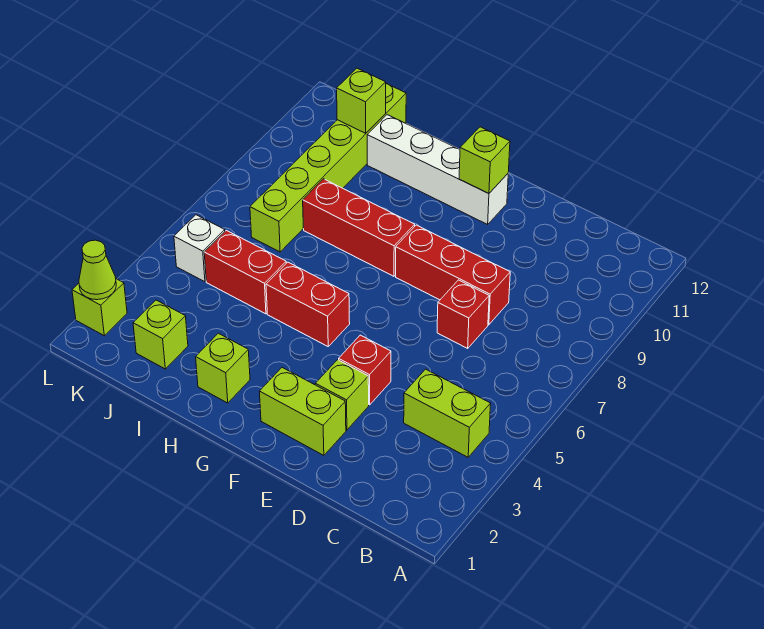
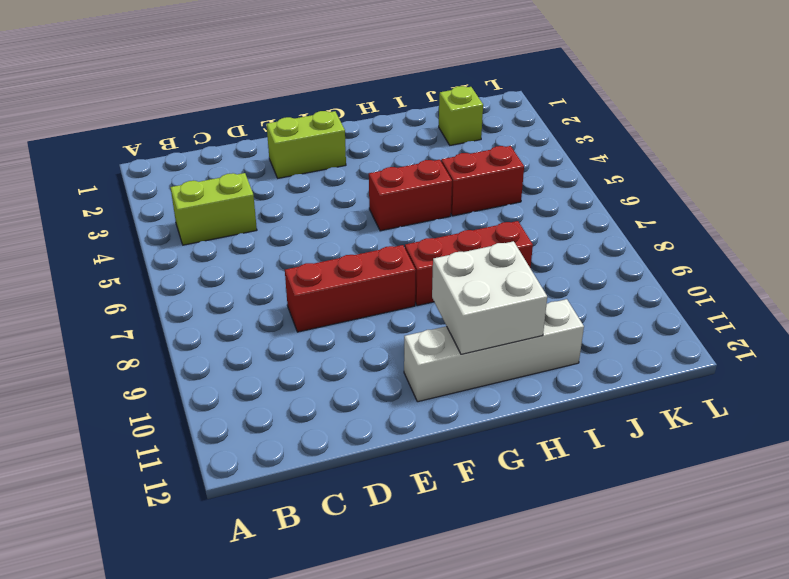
white 2x2 brick [432,241,547,354] -> none
none -> red 1x1 brick [437,280,489,348]
none -> lime 1x1 brick [315,360,369,430]
none -> red 1x1 brick [339,335,391,405]

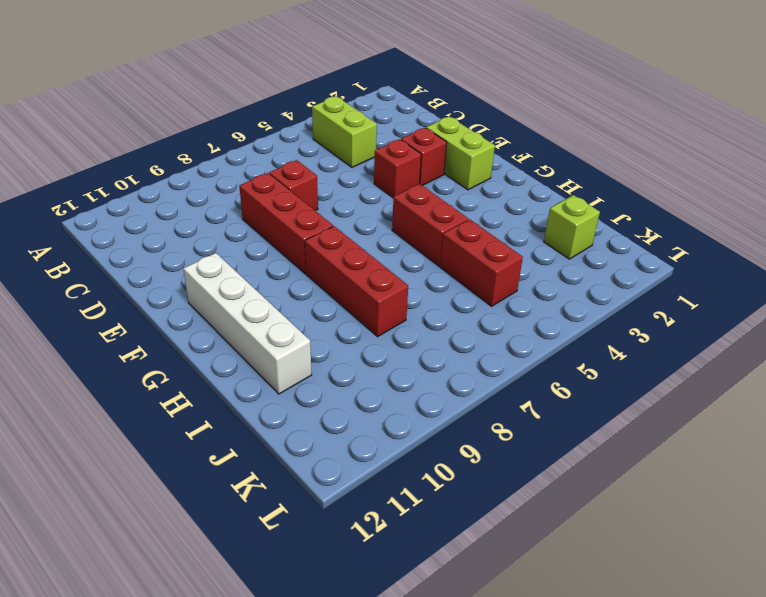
red 1x1 brick [401,128,447,186] -> lime 1x1 brick [315,360,369,430]
none -> lime 1x1 brick [196,333,250,403]
none -> lime 1x6 brick [250,84,406,252]
none -> white 1x1 brick [174,215,225,282]

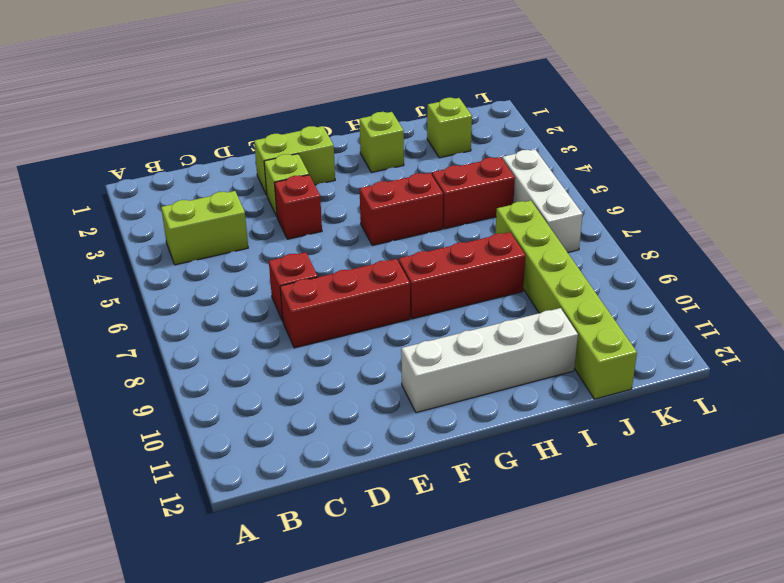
white 1x3 brick [502,149,583,252] -> white 1x1 brick [174,215,225,282]
none -> lime 1x1 brick [72,279,127,336]
none -> lime 1x1 brick [459,127,510,193]
none -> lime 1x1 brick [337,68,386,133]

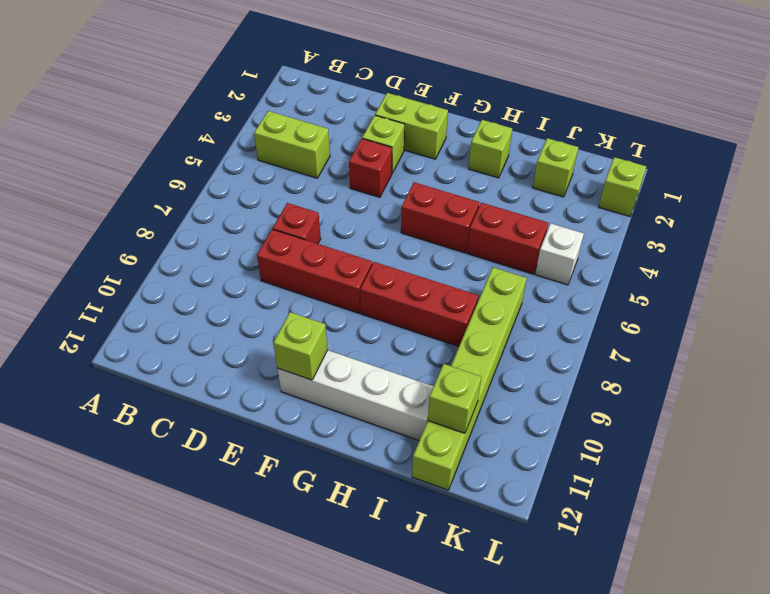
none -> lime 1x1 cone [79,240,116,300]

